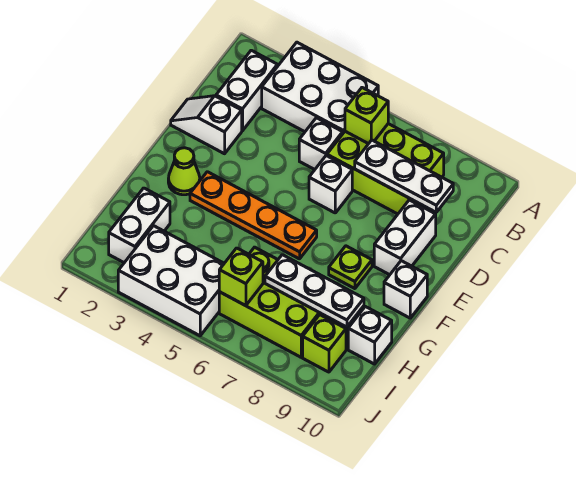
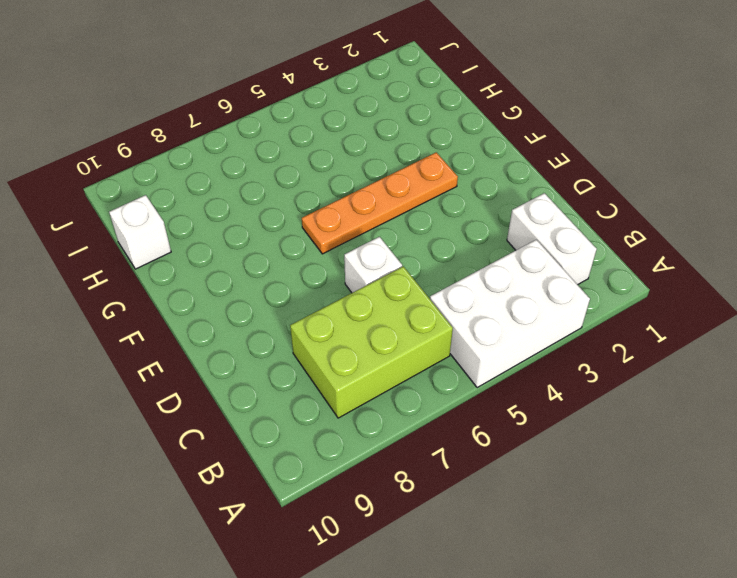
none -> white 1x1 brick [299,118,343,170]
none -> white 1x2 slope [171,96,242,154]
none -> white 1x2 brick [374,200,436,275]

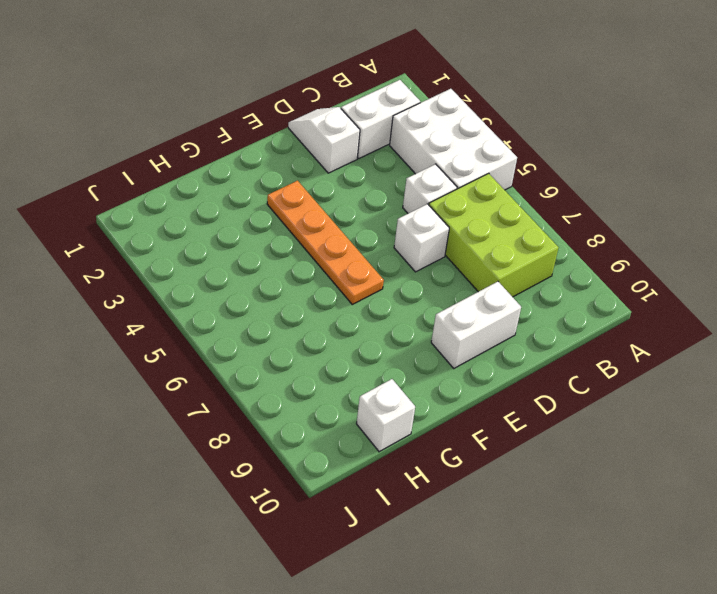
none -> lime 1x1 cone [168,148,200,195]
none -> lime 1x1 plate [329,246,372,289]
none -> white 1x1 brick [384,261,427,318]

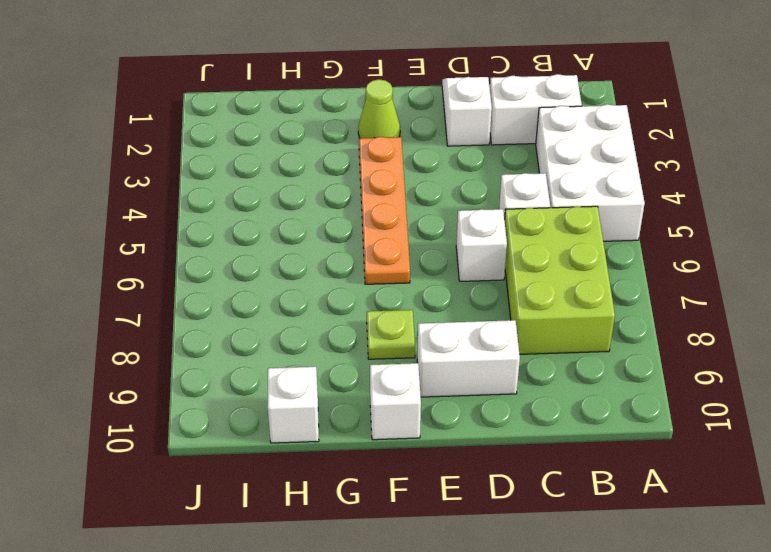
none -> white 1x2 brick [109,188,170,263]
none -> lime 2x3 brick [219,247,331,357]
none -> white 2x3 brick [118,226,224,336]

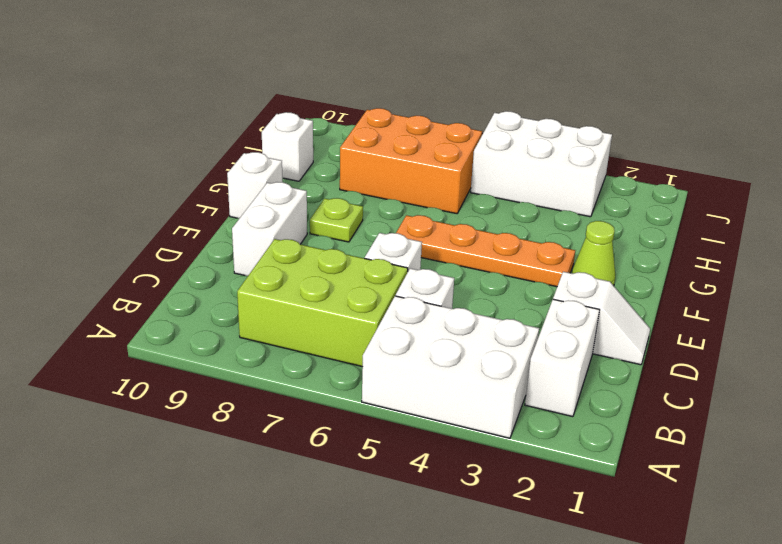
orange 2x3 brick [340,108,482,214] -> lime 2x3 brick [219,247,331,357]
none -> white 1x2 brick [109,188,170,263]
none -> lime 1x1 brick [303,315,346,372]
none -> lime 1x1 brick [345,88,388,144]

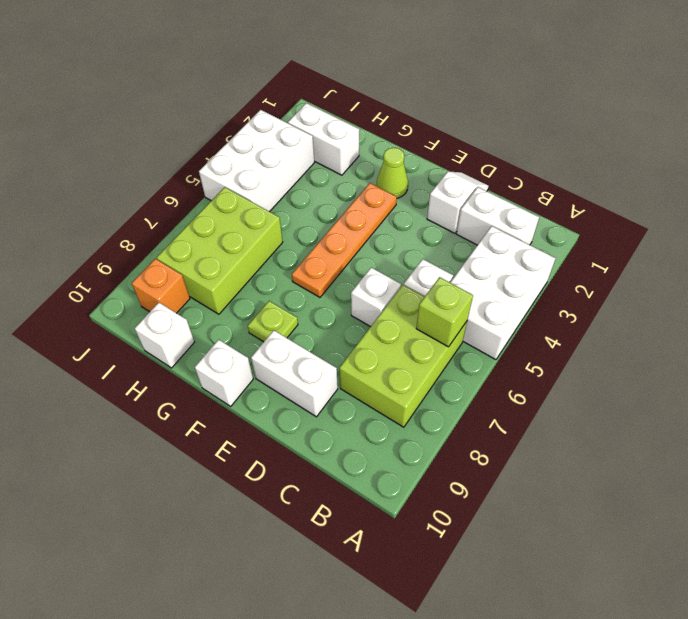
orange 1x1 brick [132,259,190,313] -> lime 1x1 brick [303,315,346,372]
none -> white 1x3 plate [355,140,453,212]
none -> white 1x3 plate [265,255,364,327]
none -> lime 1x1 brick [219,248,263,306]

